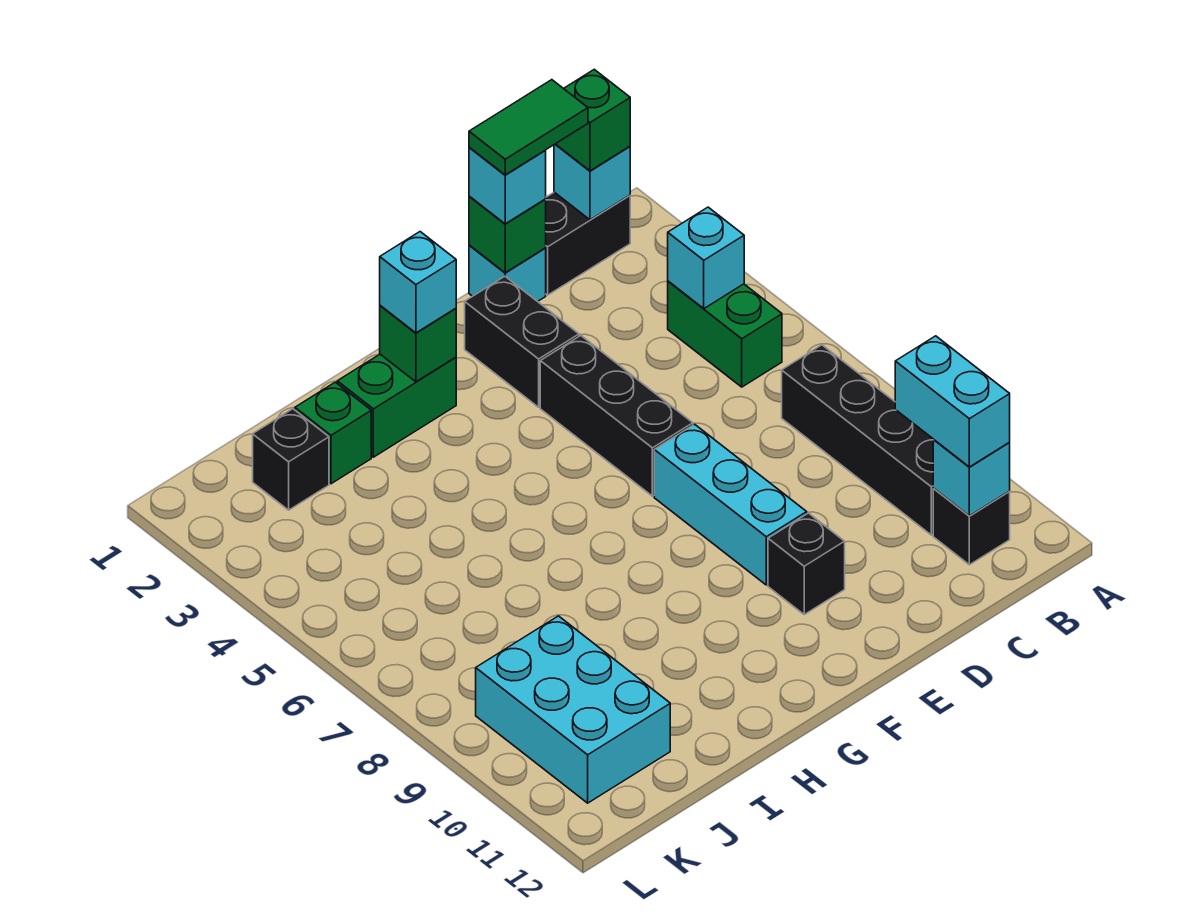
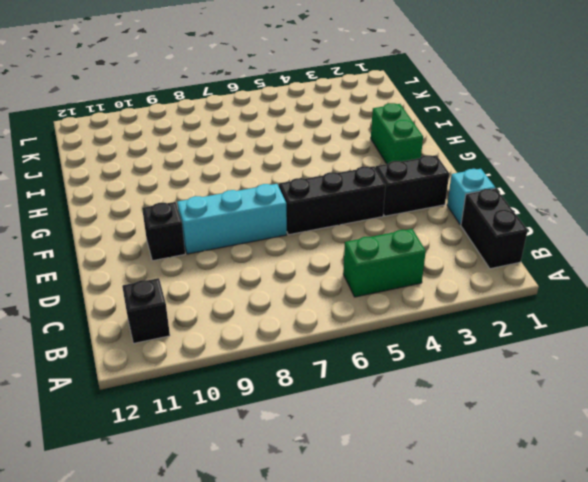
none -> black 1x4 brick [782,345,934,535]
none -> green 1x1 brick [295,382,371,484]
none -> black 1x1 brick [253,409,329,510]

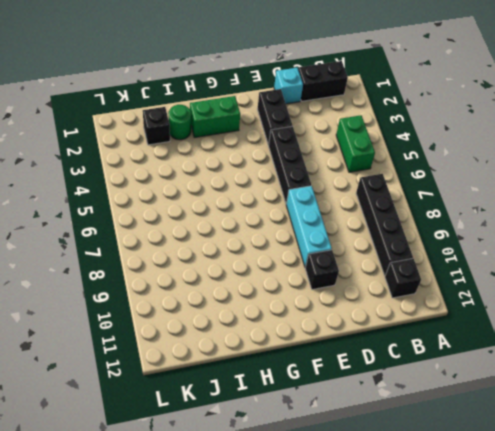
green 1x1 round brick [168,105,191,140] -> green 1x1 brick [295,382,371,484]
none -> cyan 2x3 brick [476,616,670,803]
none -> cyan 1x1 brick [554,144,630,220]
none -> cyan 1x1 brick [668,207,744,309]

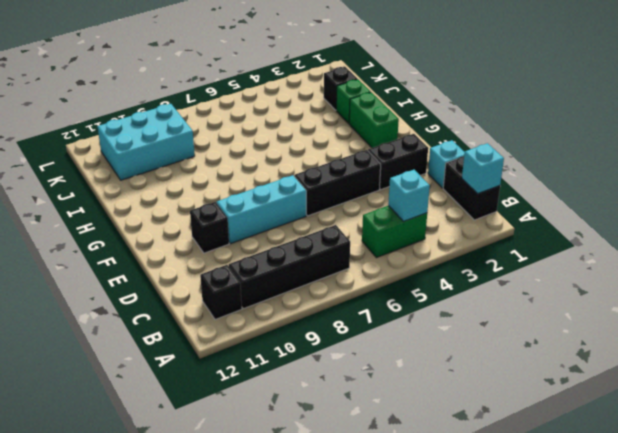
none -> cyan 1x1 brick [933,439,1010,516]
none -> green 1x1 brick [469,197,546,273]
none -> green 1x1 brick [380,306,456,382]

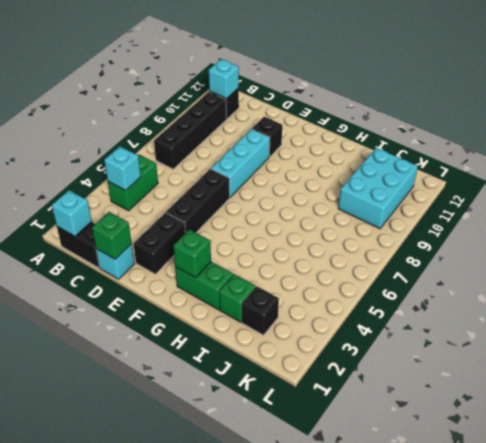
none -> green 1x1 brick [556,69,630,171]
none -> cyan 1x2 brick [895,336,1010,467]
none -> cyan 1x1 brick [469,147,546,224]

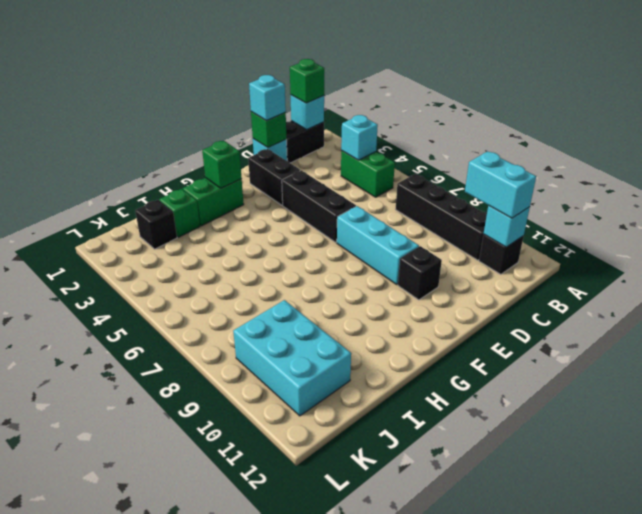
none -> cyan 1x1 brick [380,232,456,333]
none -> green 1x2 tile [469,80,588,175]

